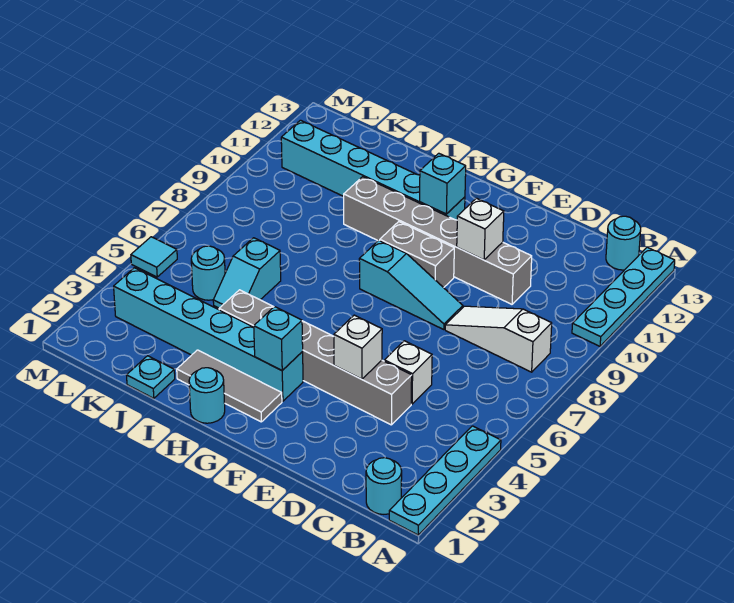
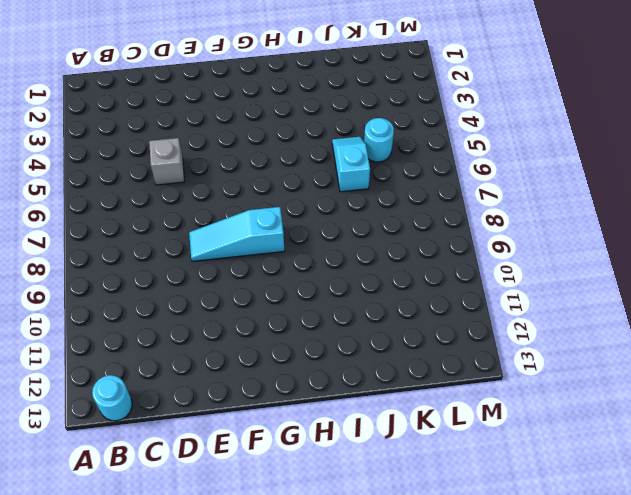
grey 1x1 brick [149,138,184,185] -> white 1x1 brick [384,341,432,404]
none -> cyan 1x4 plate [389,426,501,535]
none -> cyan 1x4 plate [572,247,675,346]
none -> cyan 1x1 round brick [366,458,402,514]

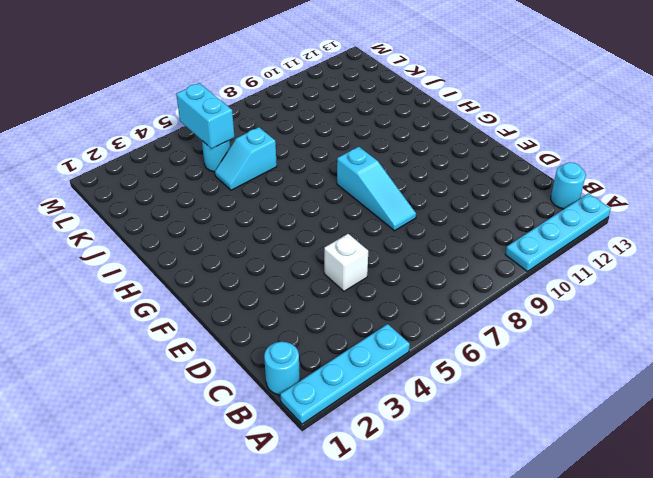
cyan 1x2 brick [176,83,234,148] -> none
none -> white 1x3 slope [445,306,552,372]
none -> grey 1x6 brick [219,290,412,425]
none -> grey 1x6 brick [344,177,532,304]

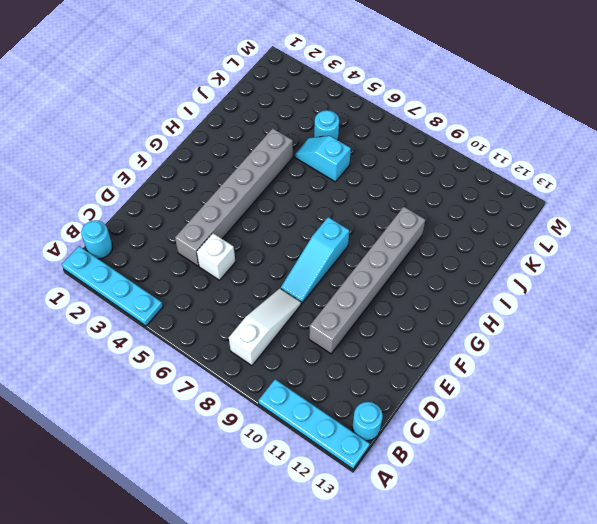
none -> grey 1x2 brick [380,222,454,288]
none -> grey 1x3 tile [177,350,282,422]
none -> cyan 1x6 brick [114,268,303,401]

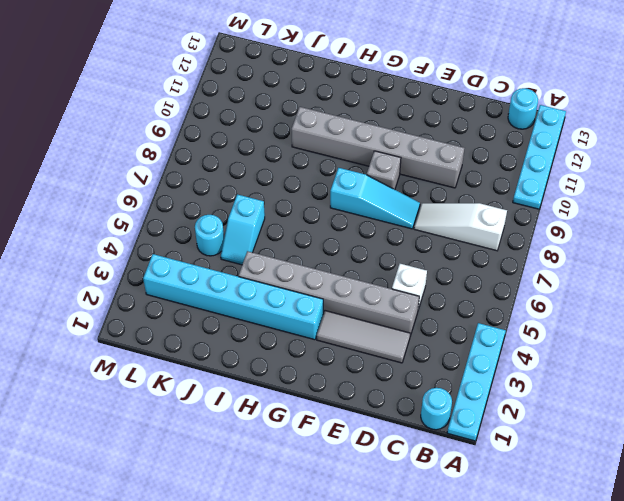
grey 1x3 tile [317,311,410,363] -> grey 1x3 tile moved to [177,350,282,422]
grey 1x1 brick [367,151,401,190] -> grey 1x2 brick [380,222,454,288]
none -> cyan 1x6 brick [281,120,465,220]
none -> cyan 1x1 round brick [189,368,225,423]
none -> cyan 1x1 plate [127,356,175,398]

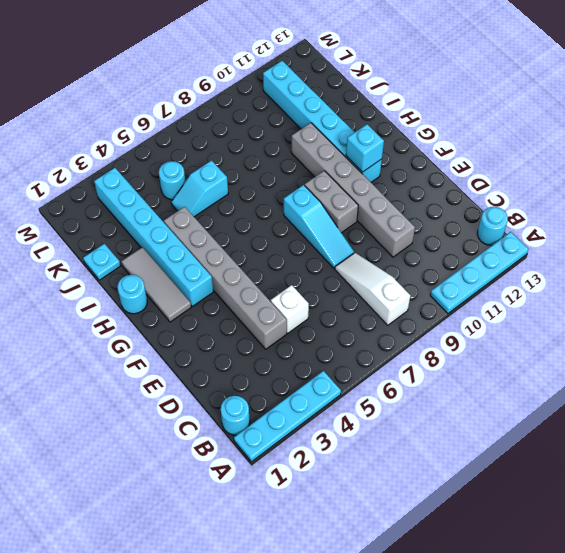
none -> cyan 1x1 tile [131,237,177,277]
none -> white 1x1 brick [334,315,382,379]
none -> white 1x1 brick [457,198,504,260]

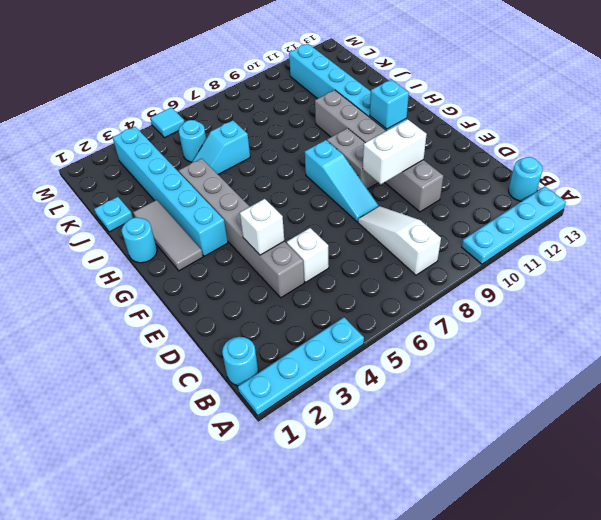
white 1x2 brick [363,119,427,184] -> white 1x1 brick [457,198,504,260]
none -> cyan 1x1 brick [254,307,303,370]

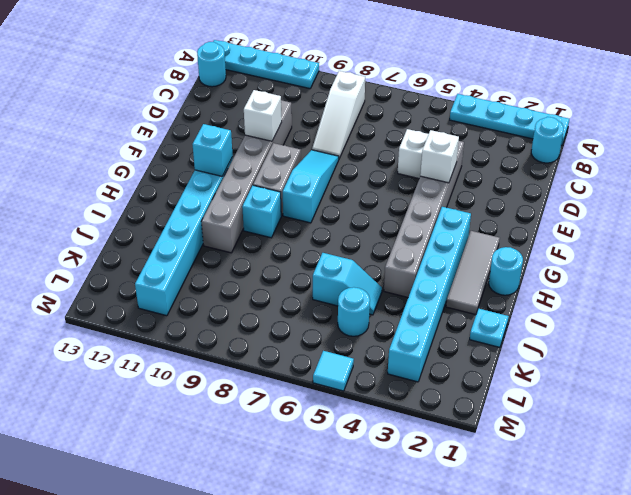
cyan 1x1 brick [242,185,281,238] -> cyan 1x1 brick moved to [254,307,303,370]

